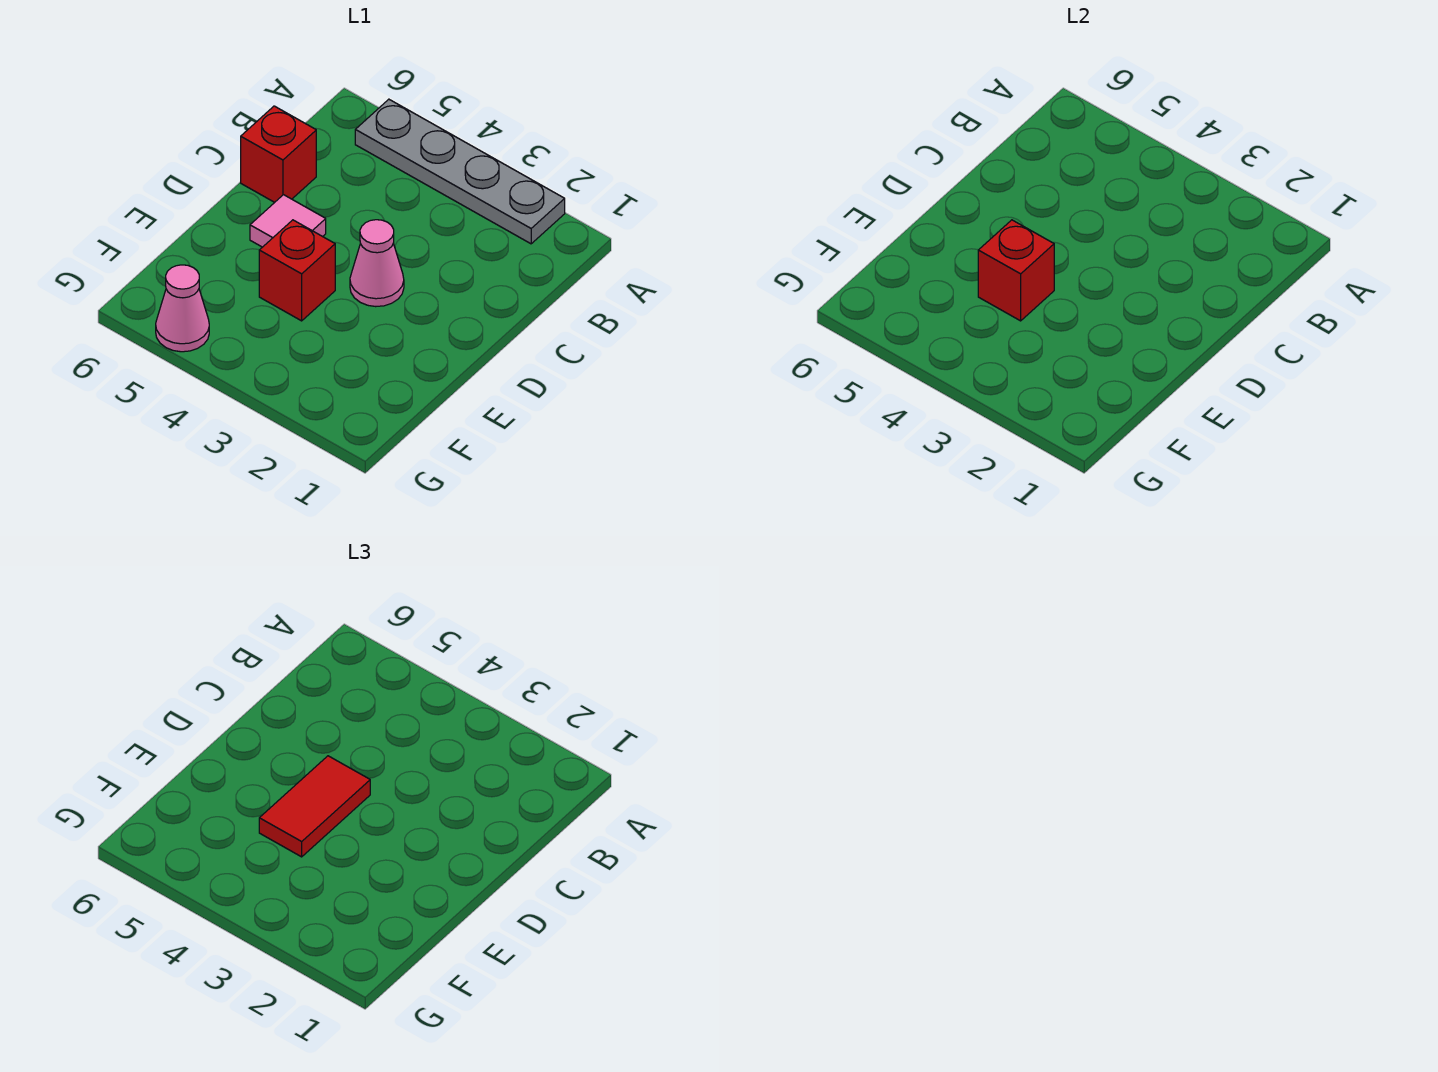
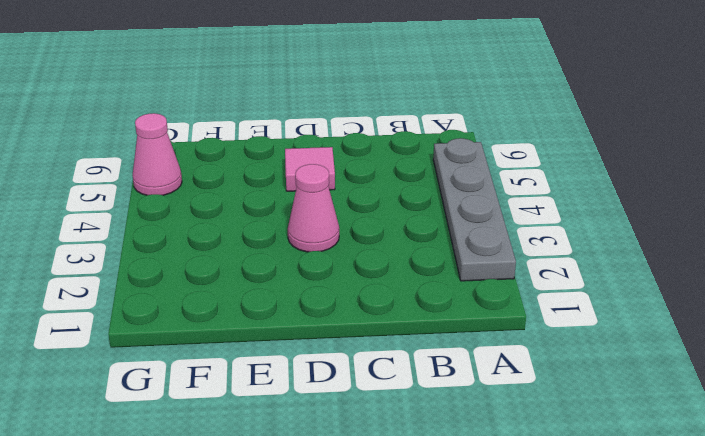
none -> red 1x1 brick [241,106,316,202]
none -> red 1x1 brick [259,220,335,321]

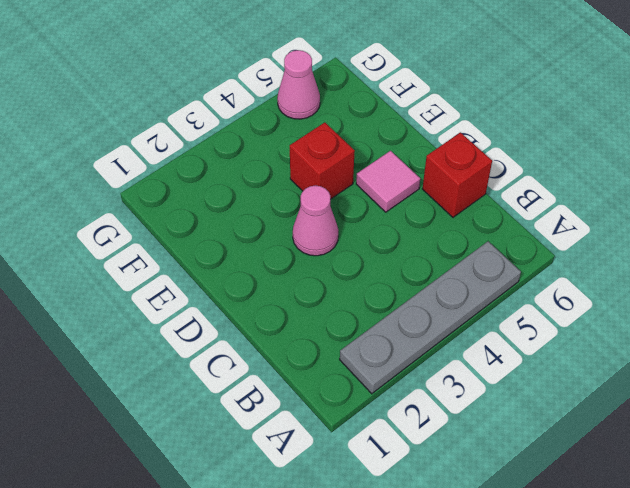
none -> red 1x1 brick [978,220,1054,321]
none -> red 1x2 tile [259,756,370,857]

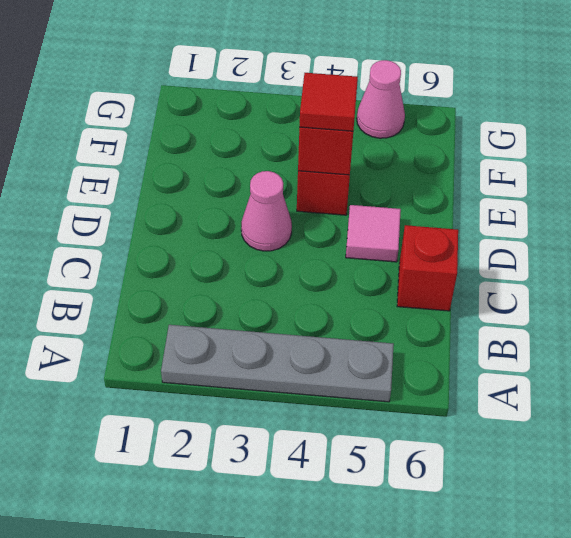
red 1x1 tile [299,73,358,131] -> red 1x2 tile [259,756,370,857]

